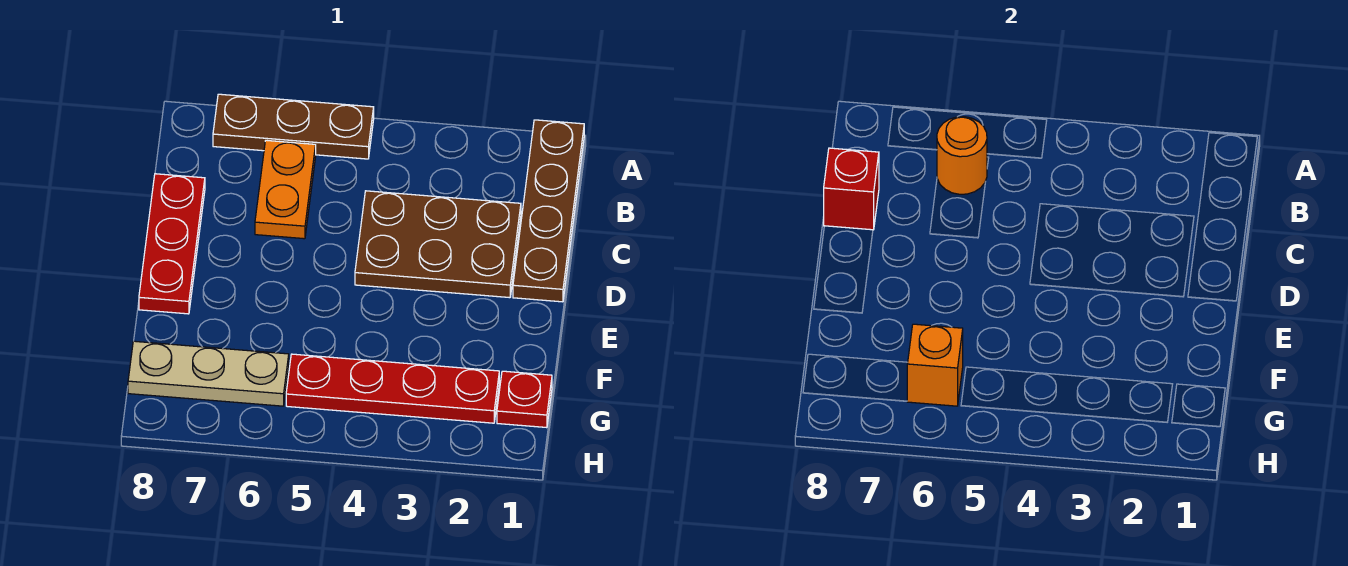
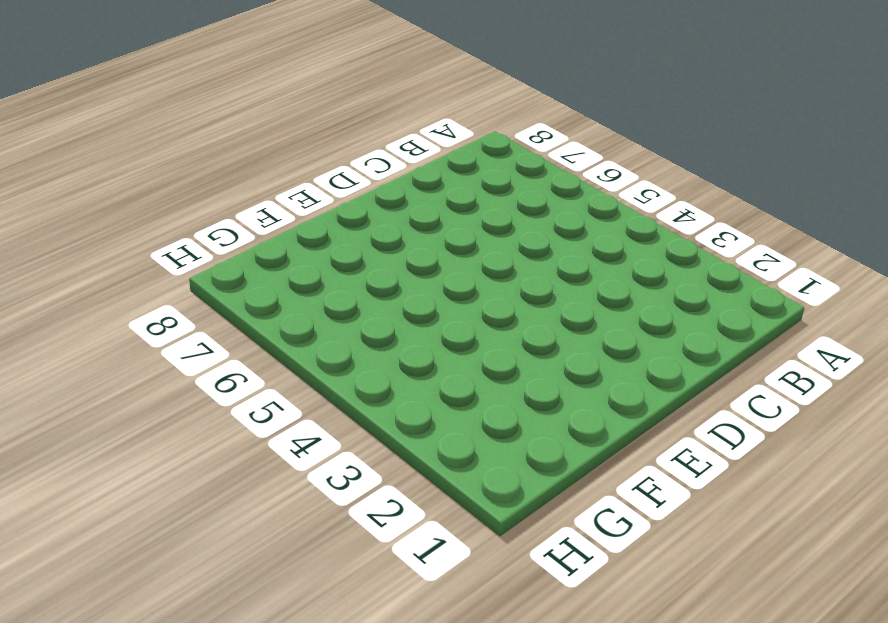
none -> brown 1x4 plate [513,120,584,302]
none -> brown 1x3 plate [213,94,374,159]

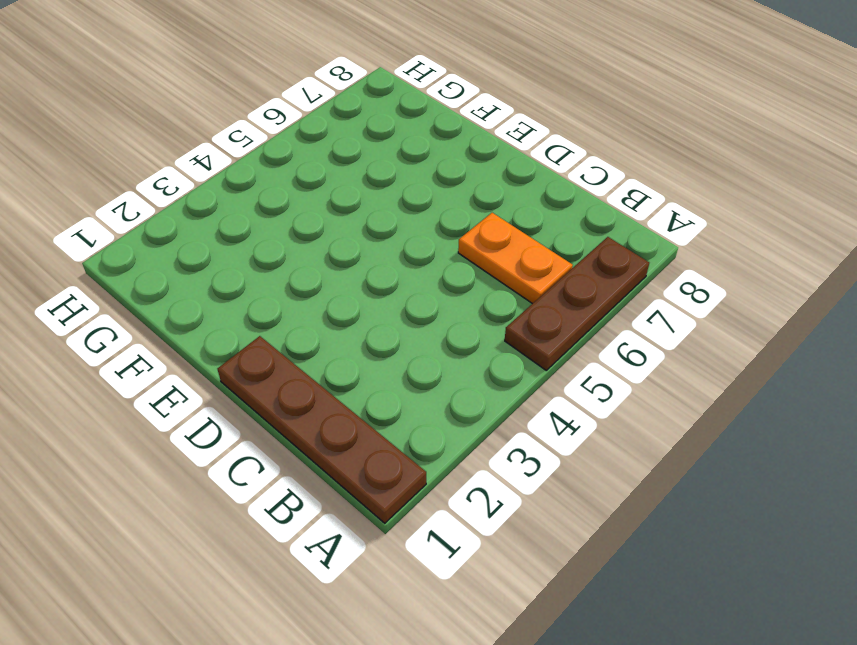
none -> brown 2x3 plate [355,191,521,298]
none -> red 1x3 plate [139,174,205,314]

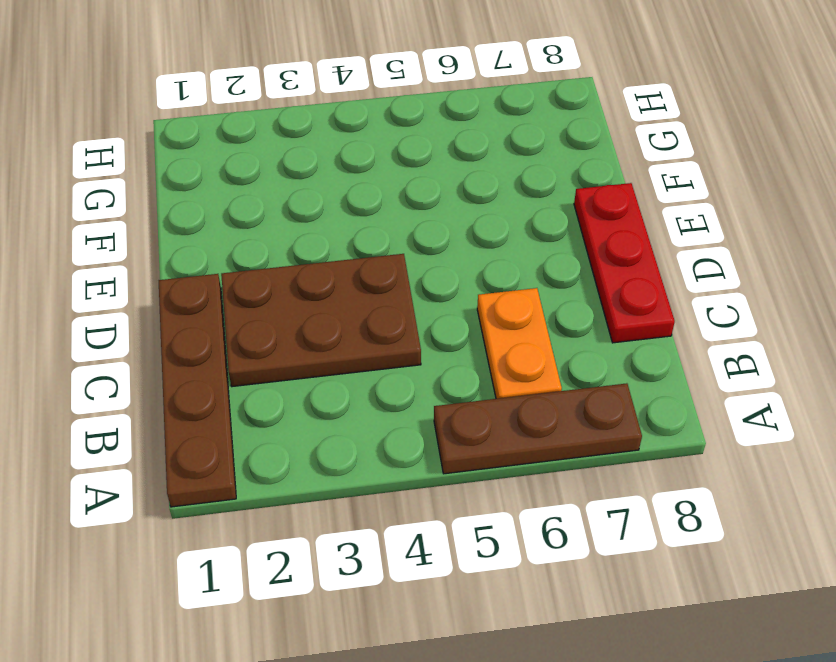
none -> red 1x1 plate [497,371,552,428]
none -> red 1x4 plate [286,354,499,423]

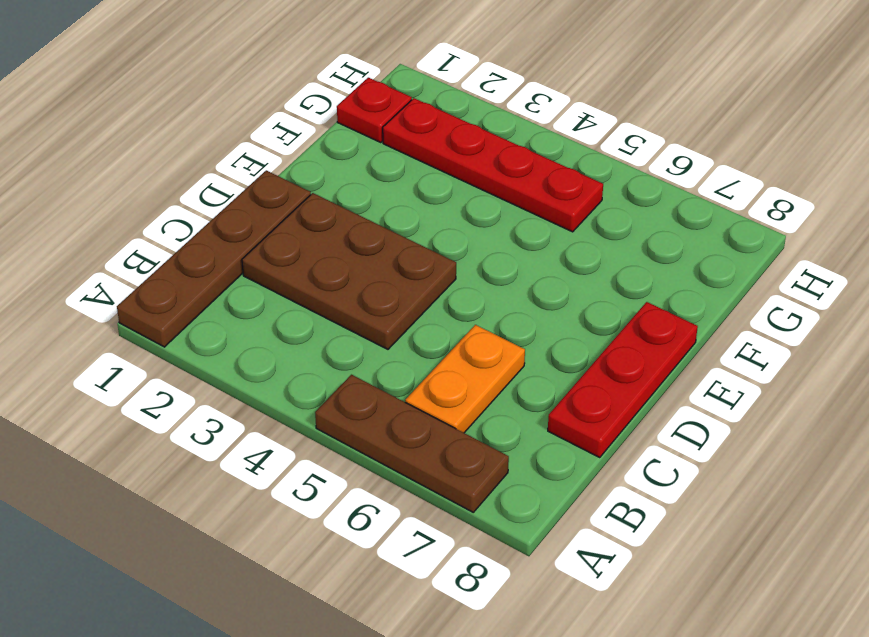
none -> tan 1x3 plate [128,341,289,406]
none -> orange 1x1 round brick [937,117,987,194]

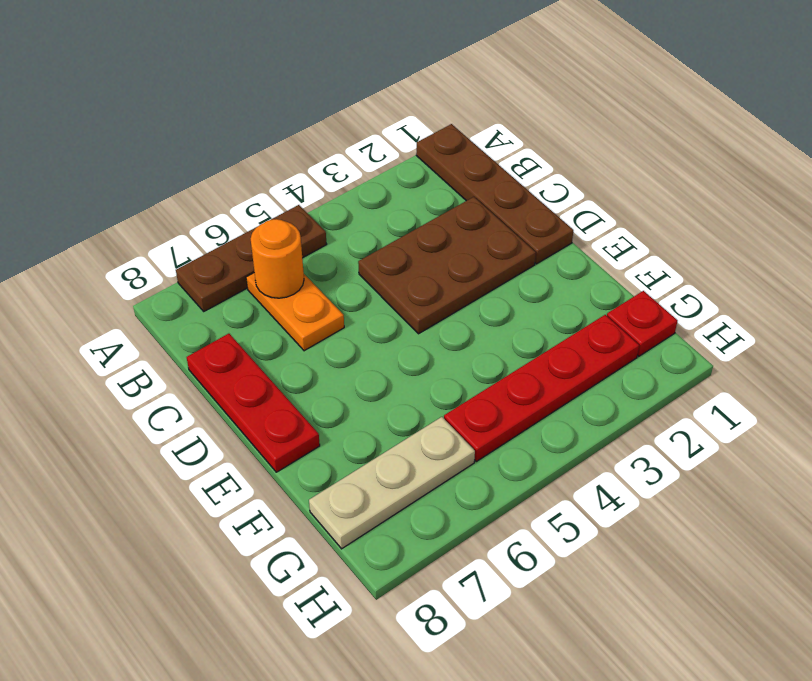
none -> red 1x1 brick [824,148,879,230]
none -> orange 1x1 brick [907,324,963,406]

